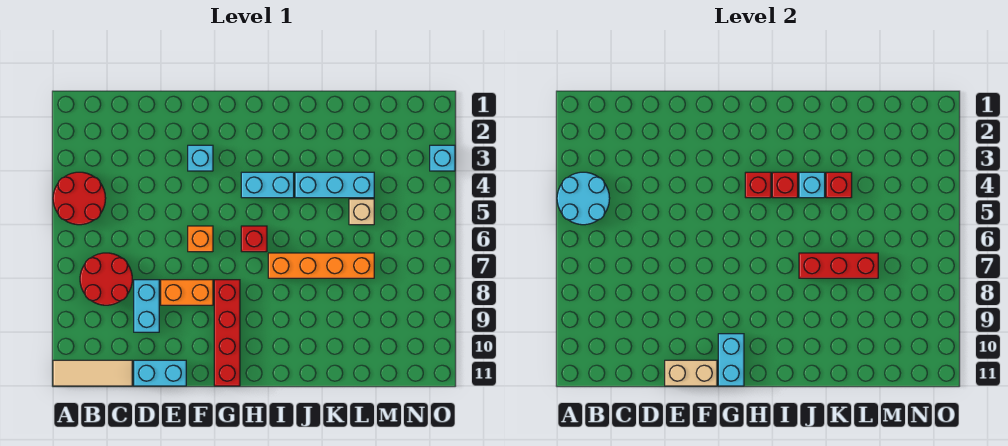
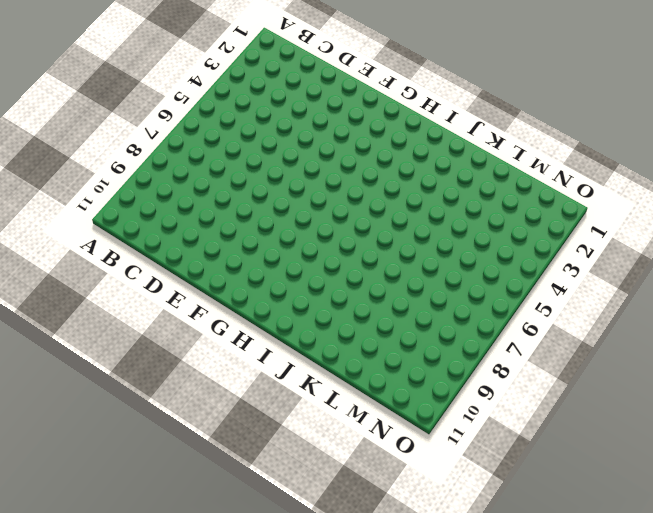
none -> red 2x2 round brick [53,172,106,225]
none -> tan 1x3 tile [53,360,132,386]
none -> red 2x2 round brick [80,253,132,305]

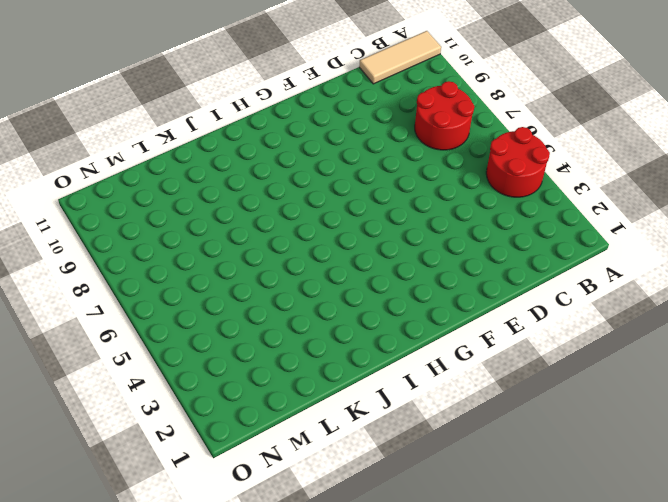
none -> cyan 1x2 brick [134,280,159,332]
none -> cyan 1x2 brick [134,360,186,386]
none -> orange 1x2 brick [161,280,213,305]

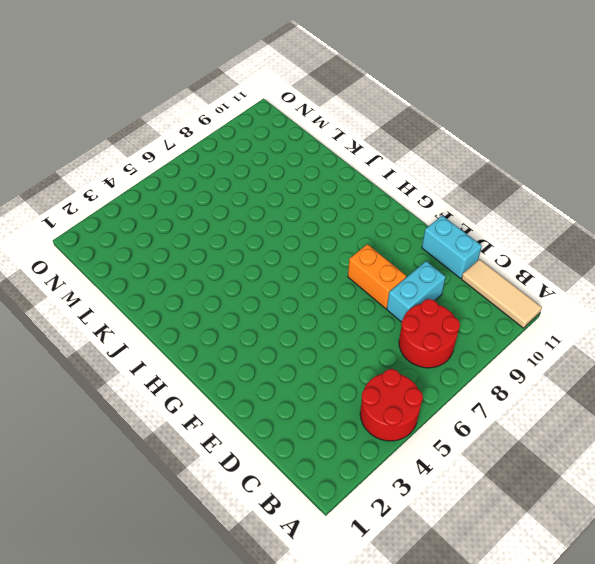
none -> cyan 1x1 brick [188,145,213,171]
none -> orange 1x1 brick [188,226,213,252]
none -> red 1x4 brick [214,280,240,386]

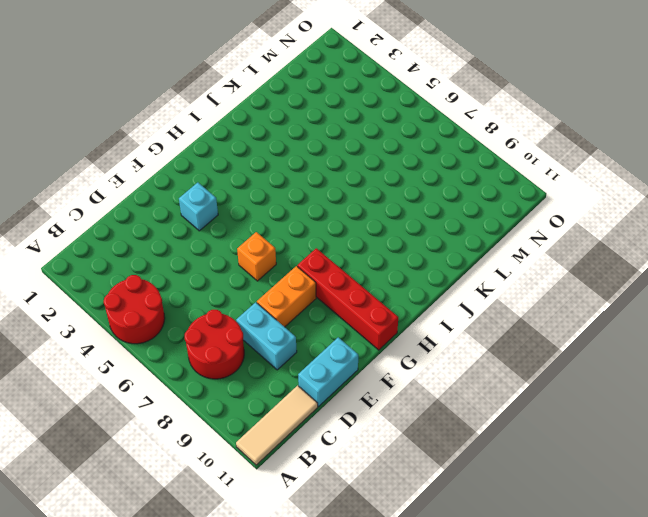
none -> cyan 1x2 brick [241,172,294,198]
none -> red 1x1 brick [241,226,267,252]
none -> orange 1x4 brick [268,253,374,278]

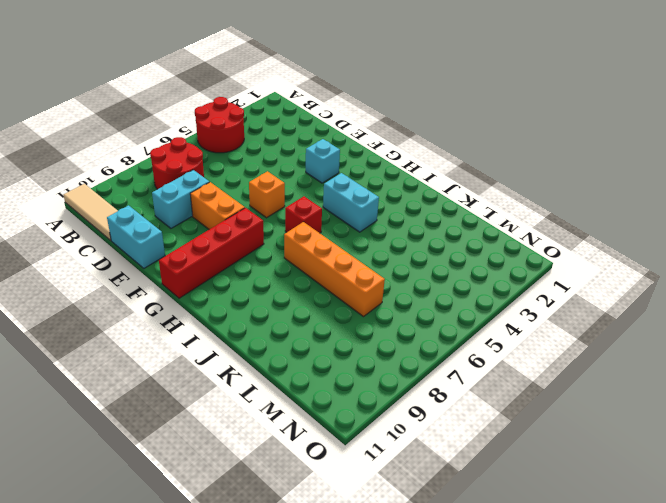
none -> cyan 1x3 brick [295,172,374,198]
none -> tan 1x1 brick [349,199,374,225]
none -> cyan 1x1 brick [430,145,455,171]

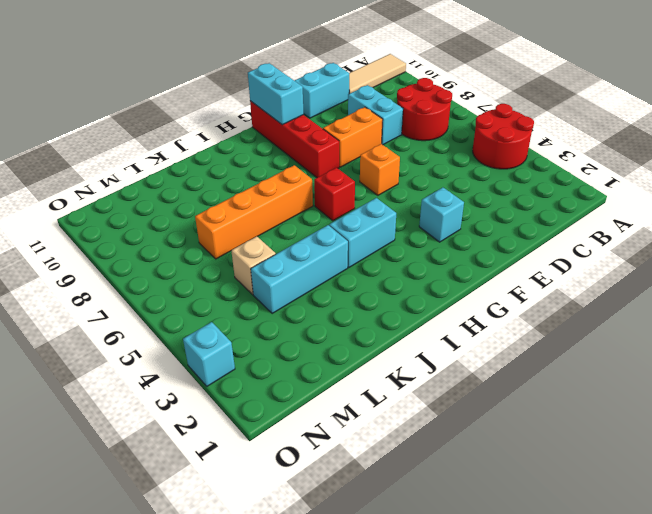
none -> cyan 2x2 round brick [557,172,610,225]
none -> tan 1x2 brick [665,360,717,386]
none -> red 1x1 brick [745,172,771,198]

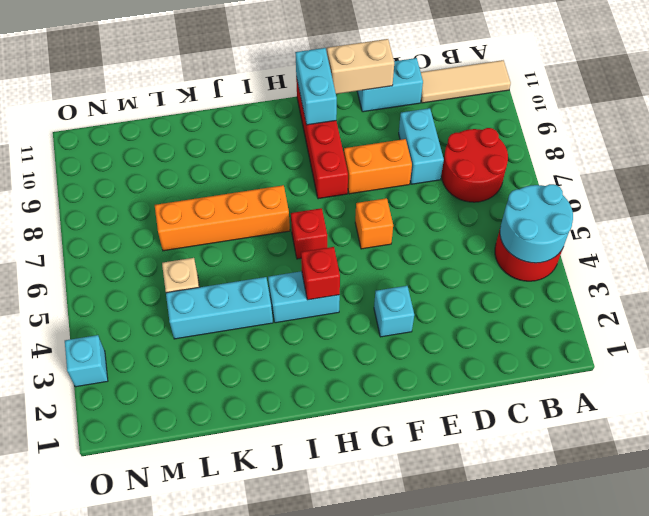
none -> red 1x1 brick [772,172,798,198]
none -> cyan 1x1 brick [799,172,825,198]
none -> red 1x3 brick [799,253,878,278]

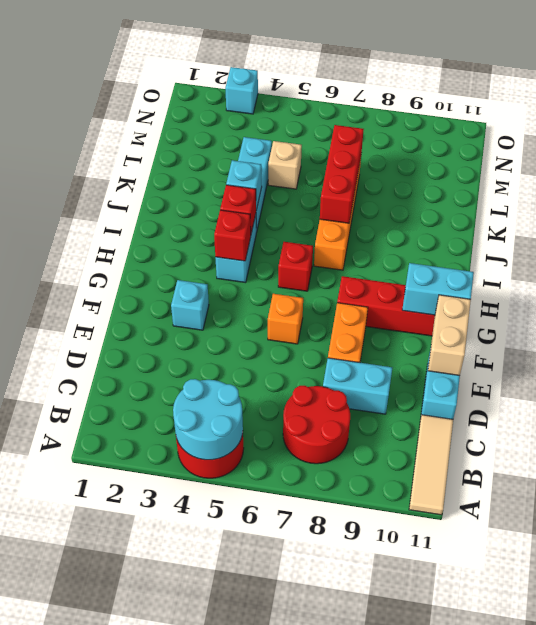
none -> red 1x1 brick [826,172,852,198]

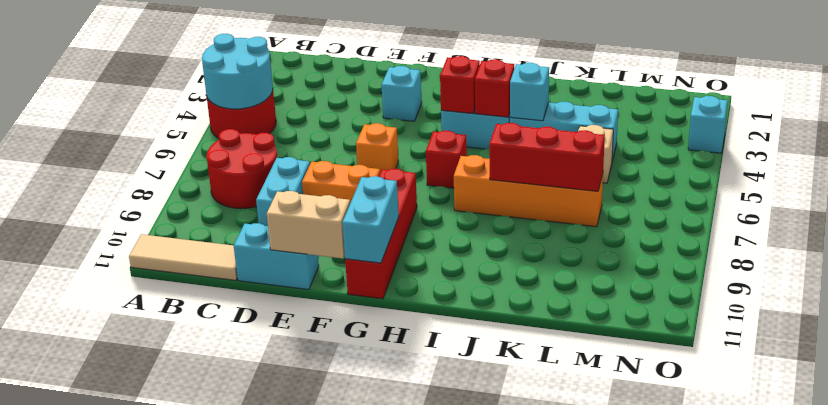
none -> red 1x1 brick [826,172,852,198]

